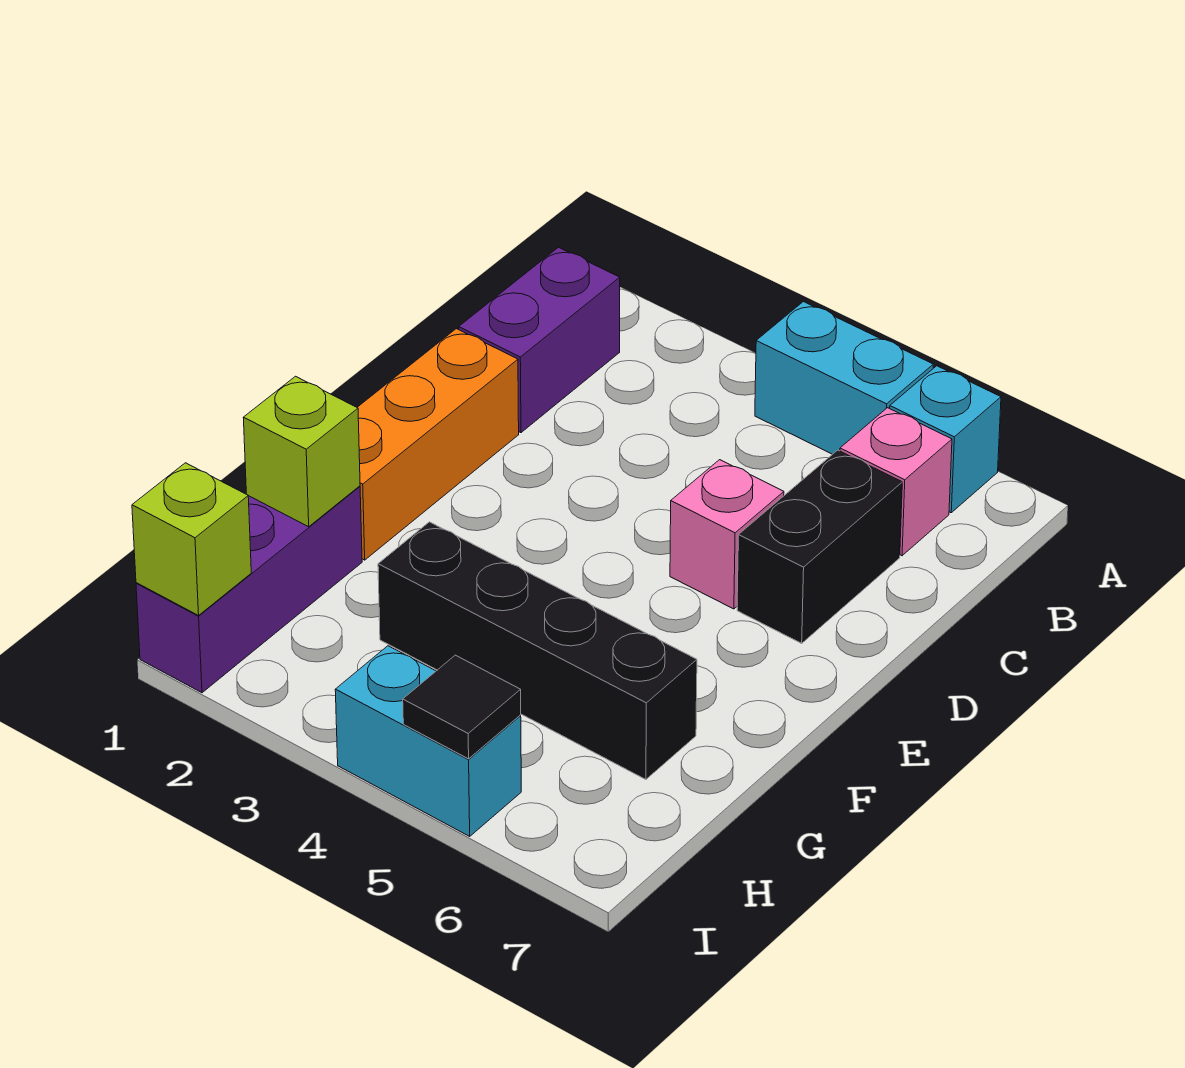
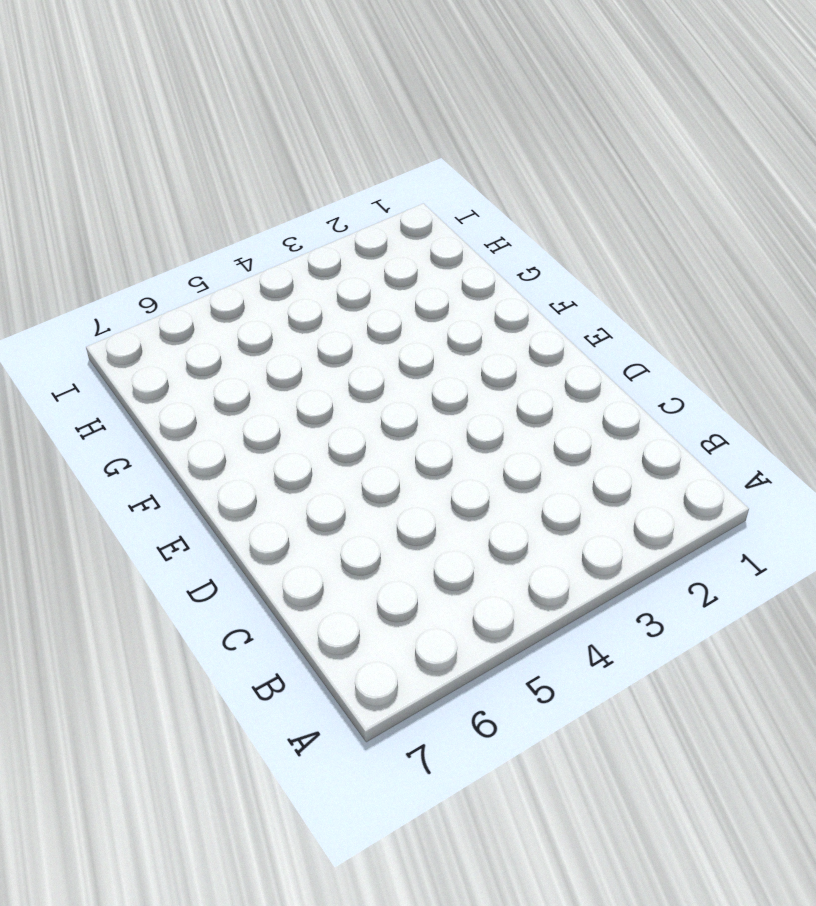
none -> cyan 1x2 brick [755,302,933,454]
none -> cyan 1x1 brick [890,366,1001,513]
none -> purple 1x2 brick [459,247,620,433]

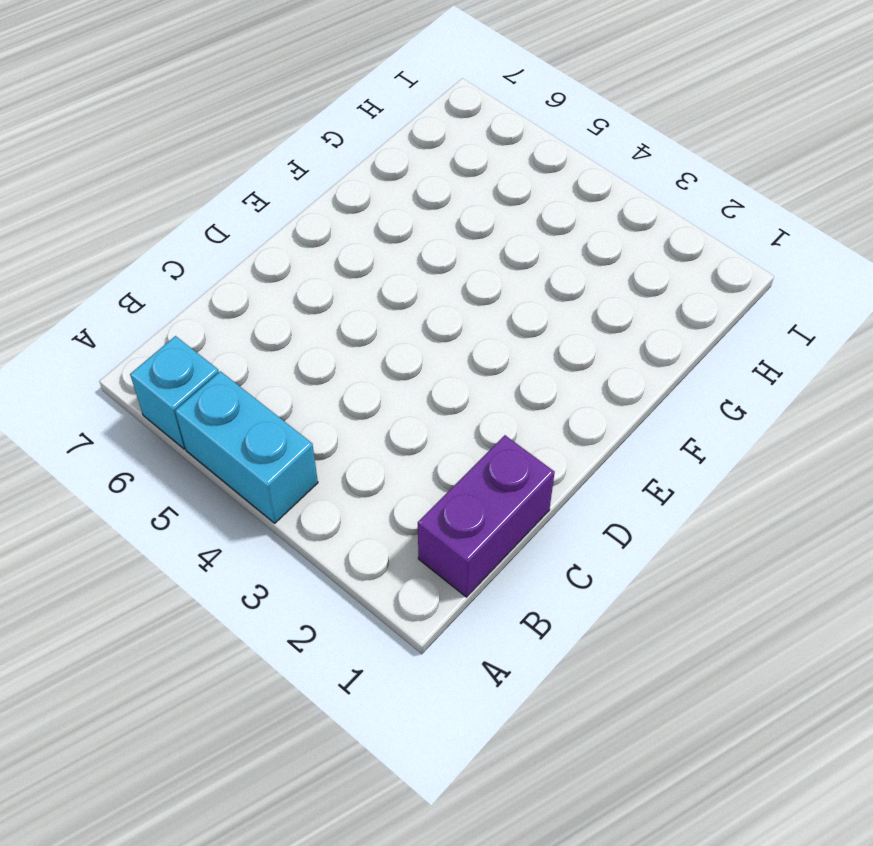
none -> pink 1x1 brick [840,408,952,556]
none -> black 1x2 brick [737,450,902,643]
none -> orange 1x3 brick [357,329,519,560]

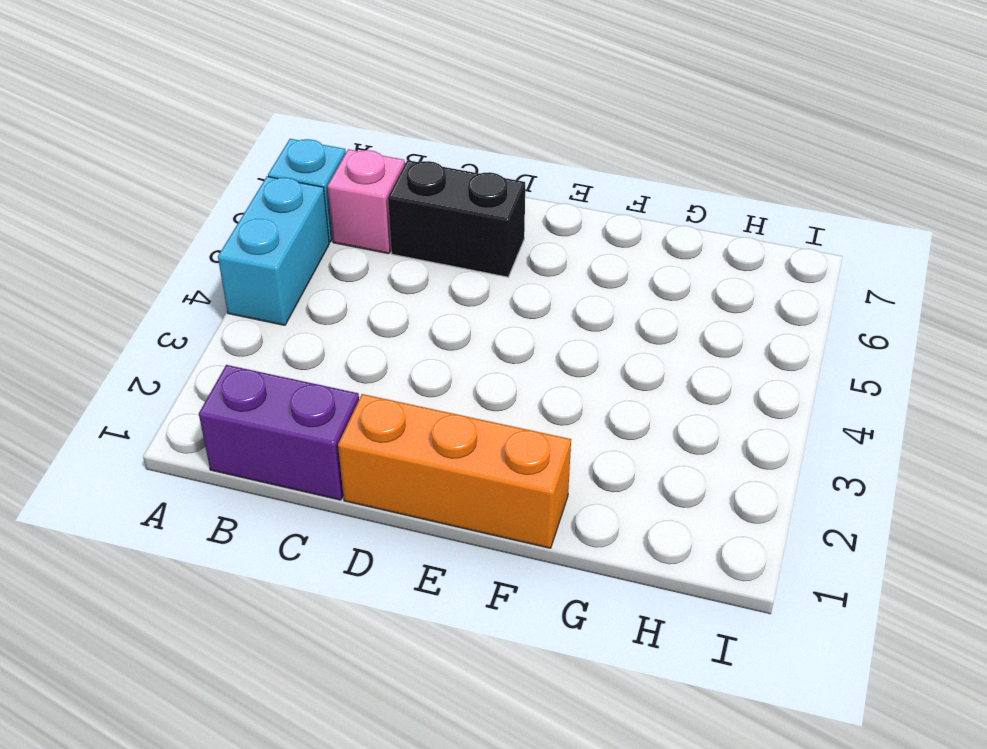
none -> pink 1x1 brick [670,460,784,609]
none -> purple 1x3 brick [136,486,362,693]
none -> black 1x4 brick [378,522,697,779]

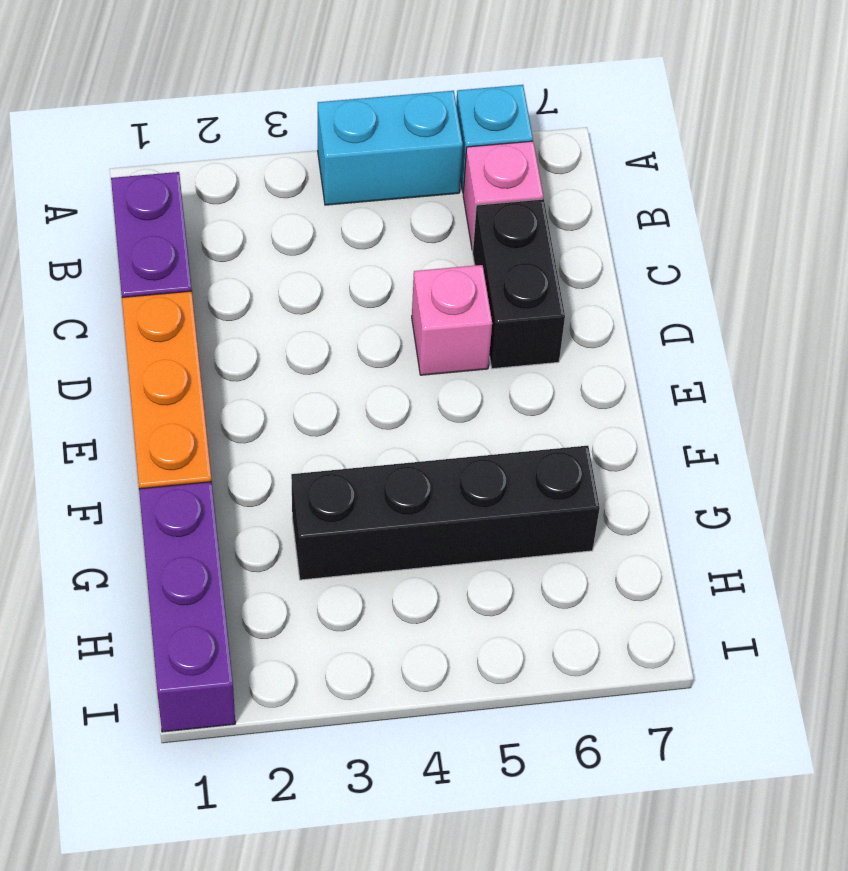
none -> cyan 1x2 brick [335,646,521,836]
none -> lime 1x1 brick [243,376,360,527]
none -> lime 1x1 brick [132,463,251,615]

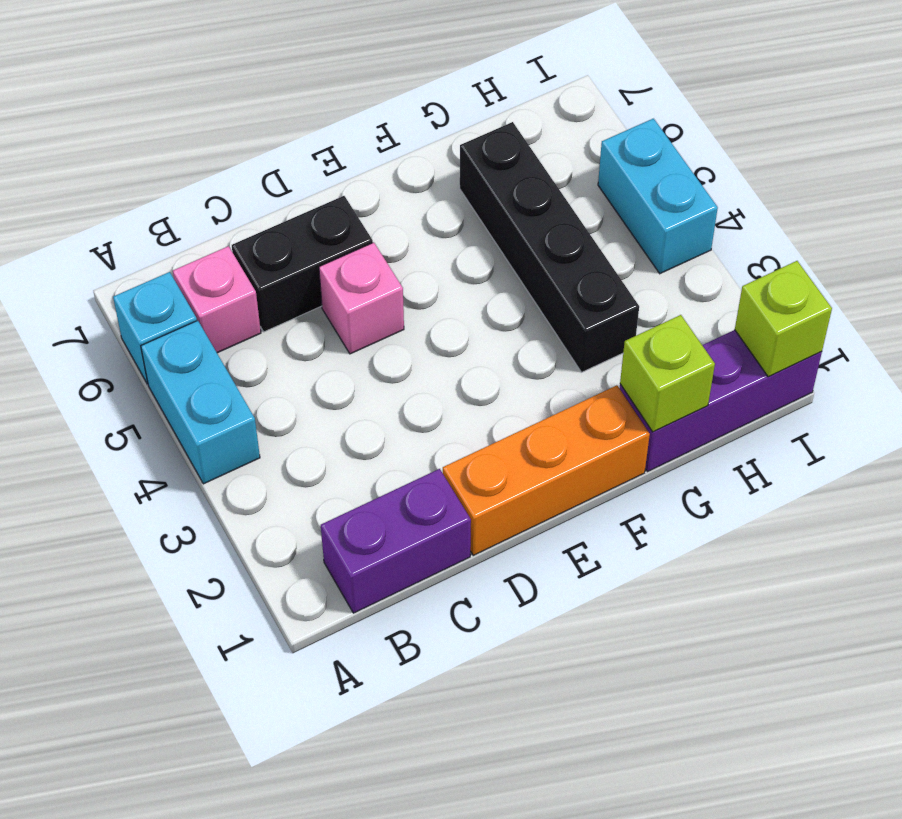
none -> black 1x1 tile [403,655,521,759]

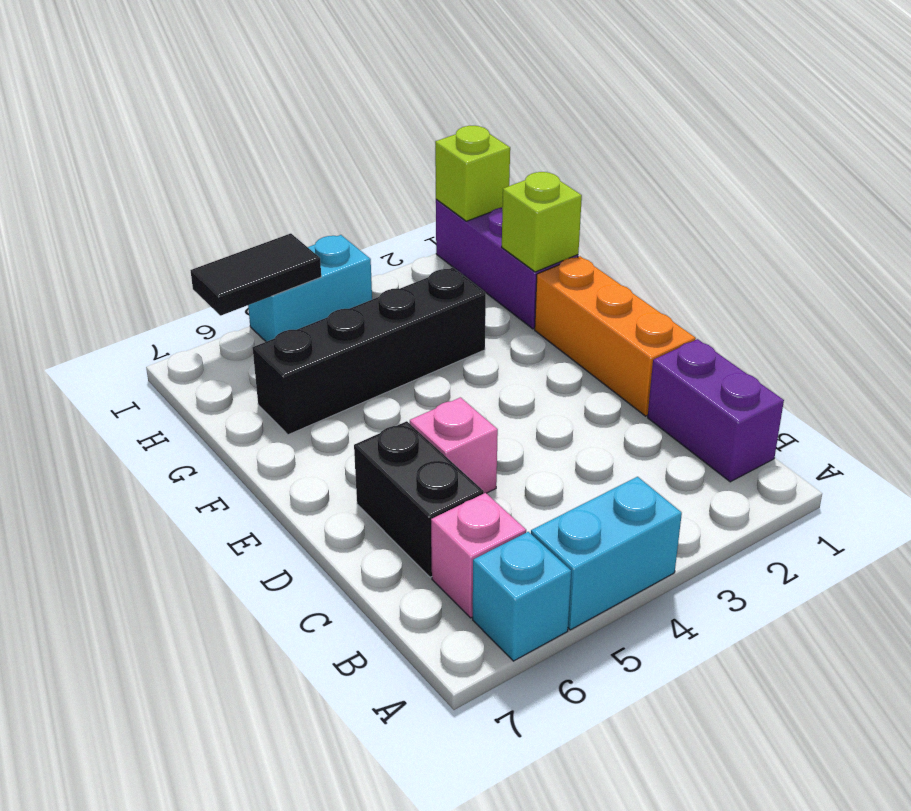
black 1x2 tile [190,233,321,316] -> black 1x1 tile [403,655,521,759]

